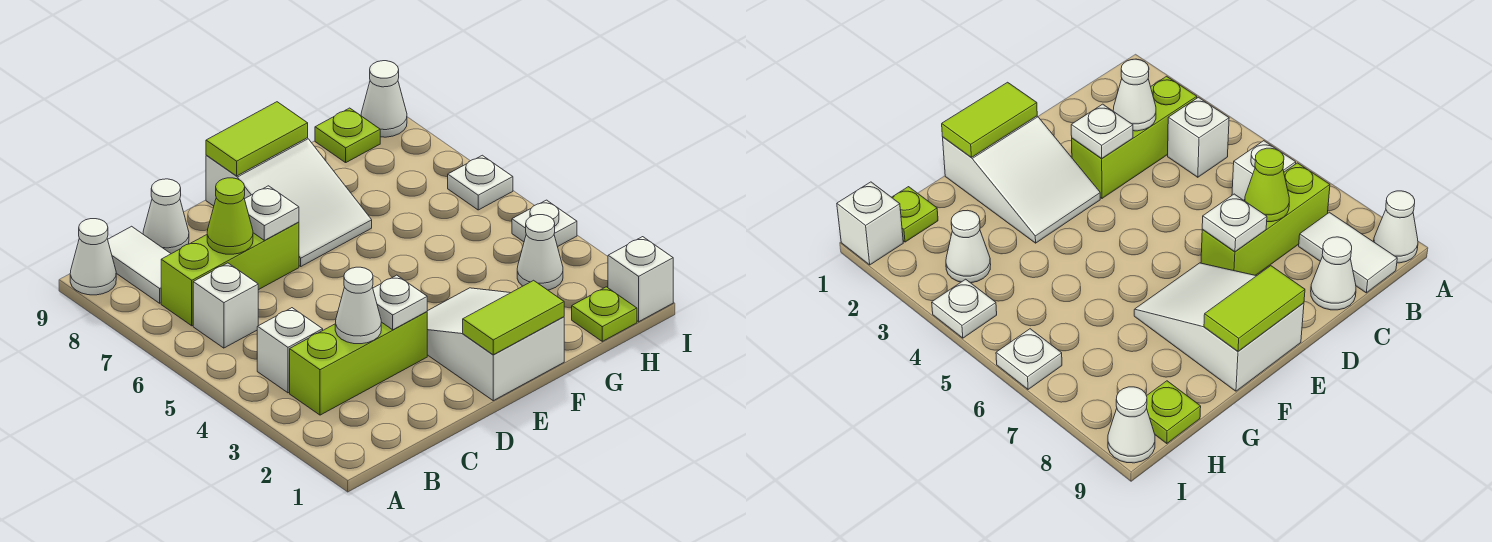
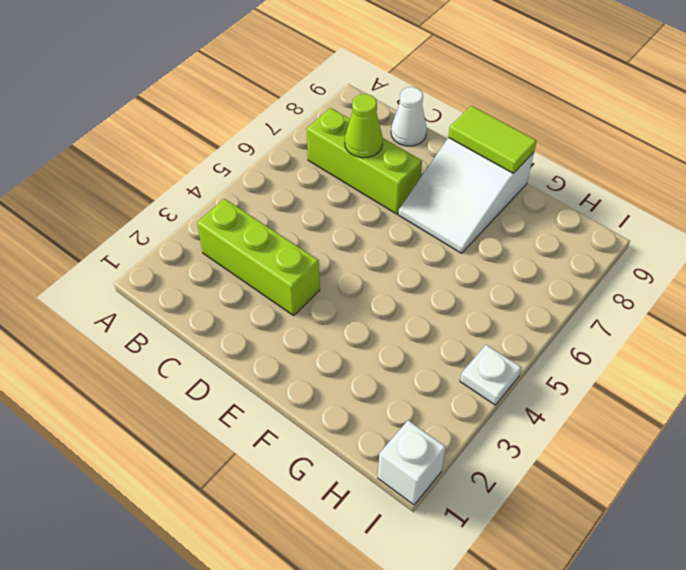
none -> white 1x1 cone [70,219,116,295]
none -> white 1x1 brick [257,308,323,393]
none -> white 1x1 brick [193,263,258,348]

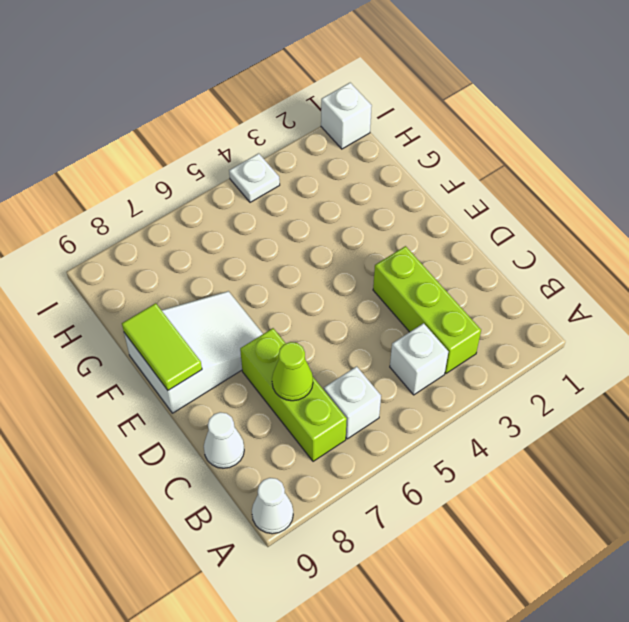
none -> white 1x2 tile [108,226,171,303]
none -> white 2x3 slope [427,288,564,401]
none -> lime 1x1 plate [572,287,637,341]

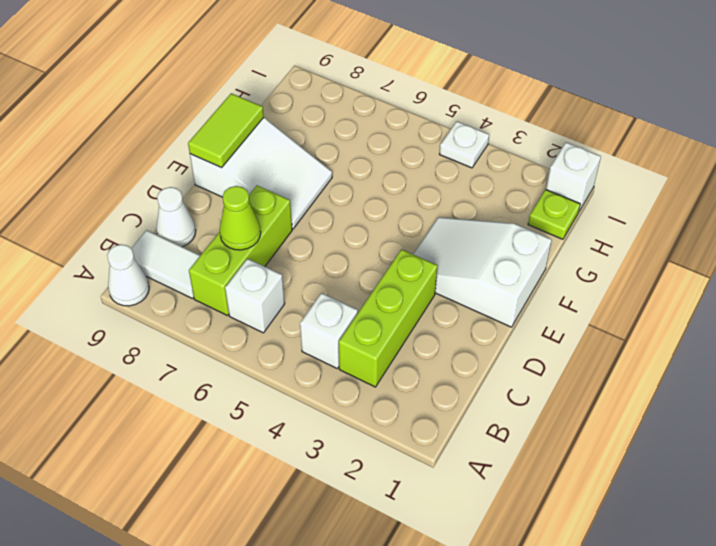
none -> white 1x1 cone [517,215,563,290]
none -> lime 1x1 plate [315,108,380,163]
none -> white 1x1 plate [448,155,513,210]

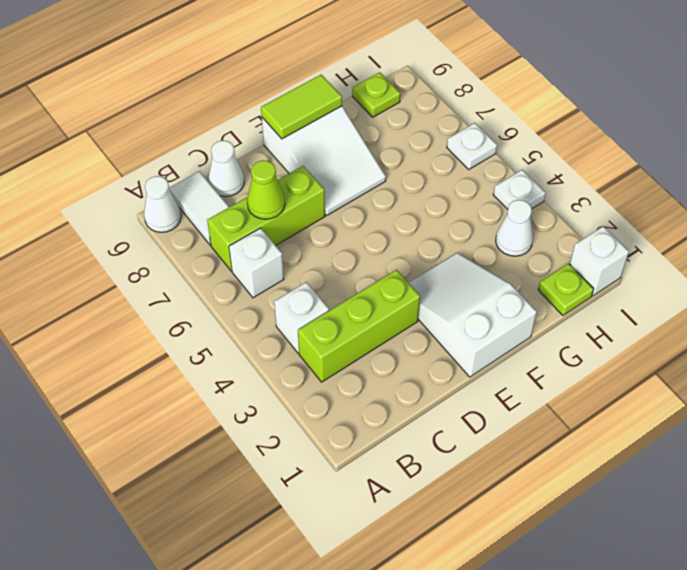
none -> white 1x1 cone [361,61,407,137]
none -> white 1x1 cone [335,267,381,344]
none -> white 1x1 plate [373,275,427,330]

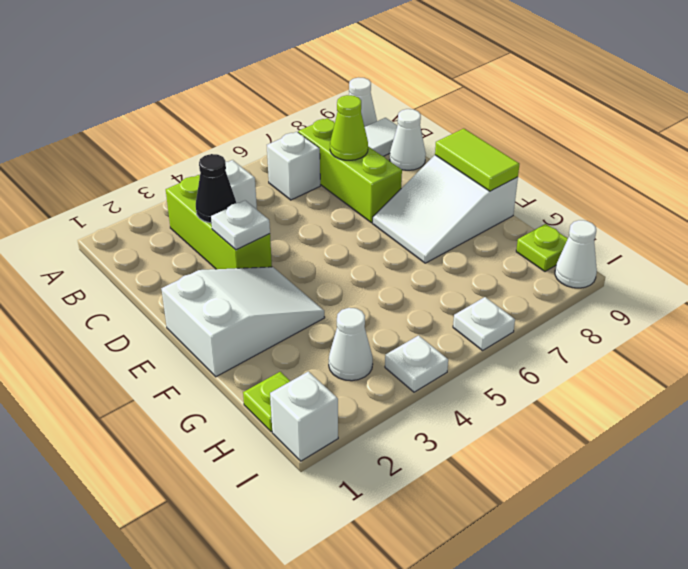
black 1x1 cone [196,154,236,223] -> white 1x1 cone [335,267,381,344]
none -> white 1x1 plate [245,186,299,240]
none -> lime 1x2 tile [463,280,564,355]

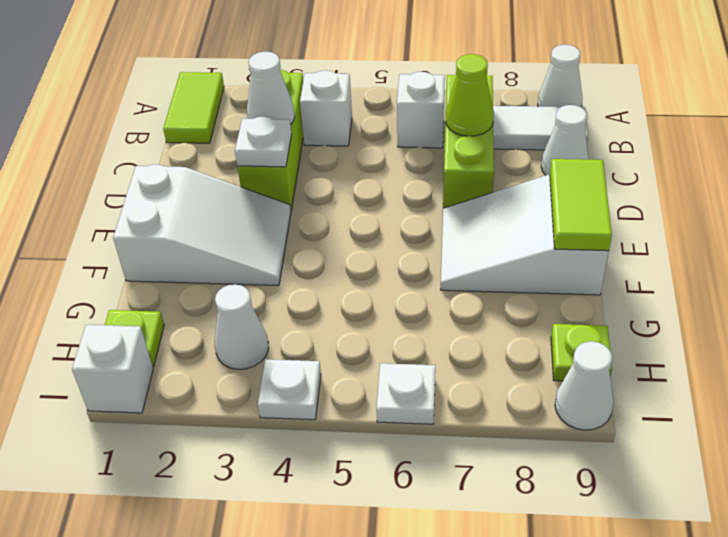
lime 1x2 tile [163,72,224,143] -> lime 1x2 tile moved to [463,280,564,355]
none -> white 1x1 plate [245,186,299,240]

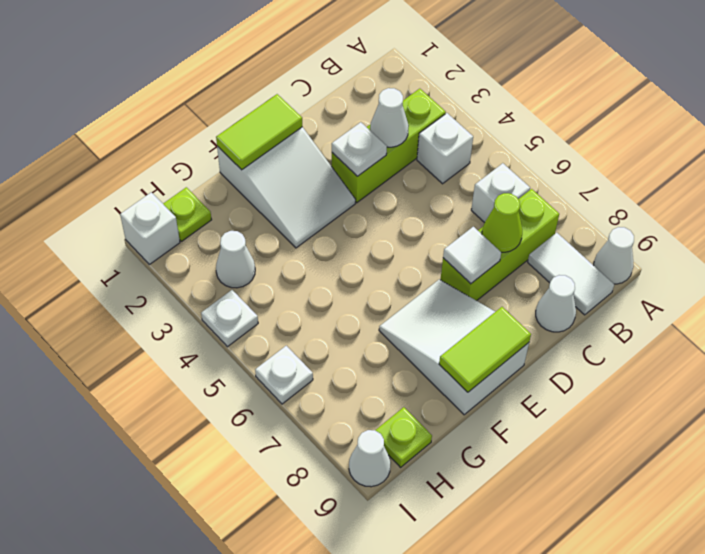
white 1x1 tile [443,227,501,284] -> white 1x1 plate [245,186,299,240]

